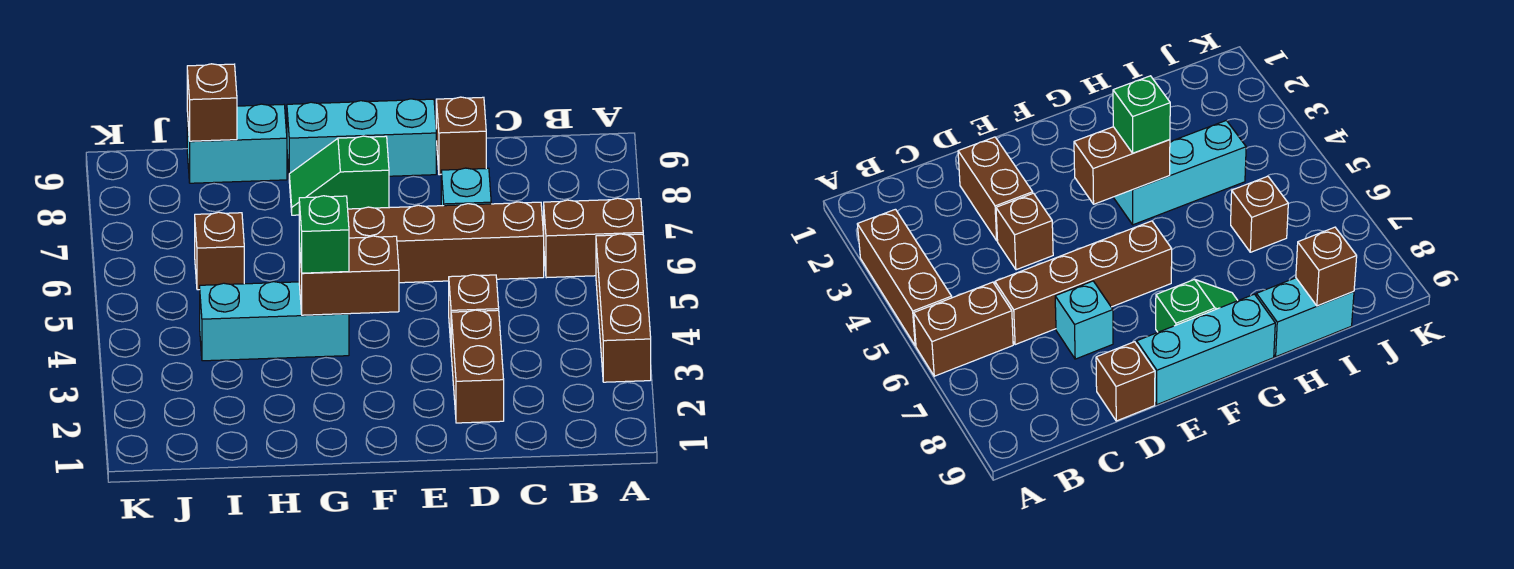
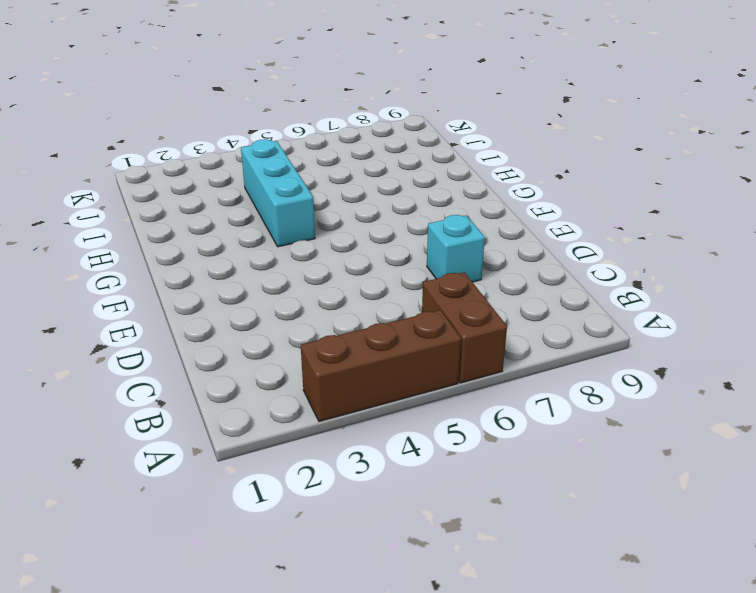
none -> brown 1x4 brick [348,202,544,283]
none -> brown 1x2 brick [451,310,504,423]
none -> brown 1x1 brick [449,275,499,342]

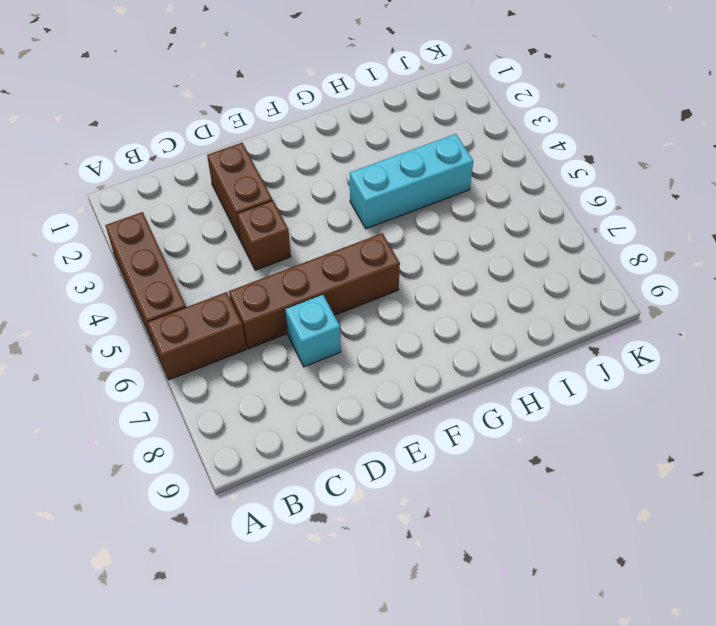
none -> brown 1x1 brick [436,97,486,175]
none -> cyan 1x3 brick [287,99,436,176]
none -> green 1x2 slope [289,136,389,215]

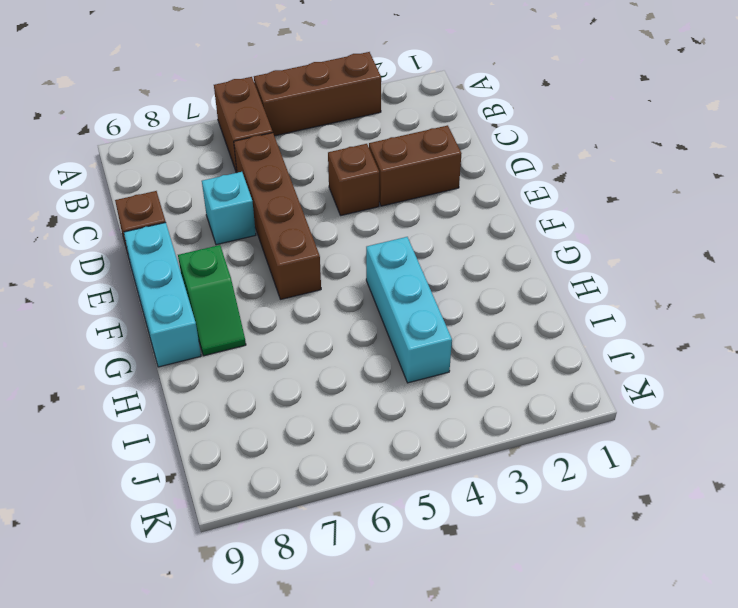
none -> cyan 1x2 brick [187,104,287,183]
none -> brown 1x1 brick [195,212,244,290]
none -> brown 1x2 brick [299,236,399,315]

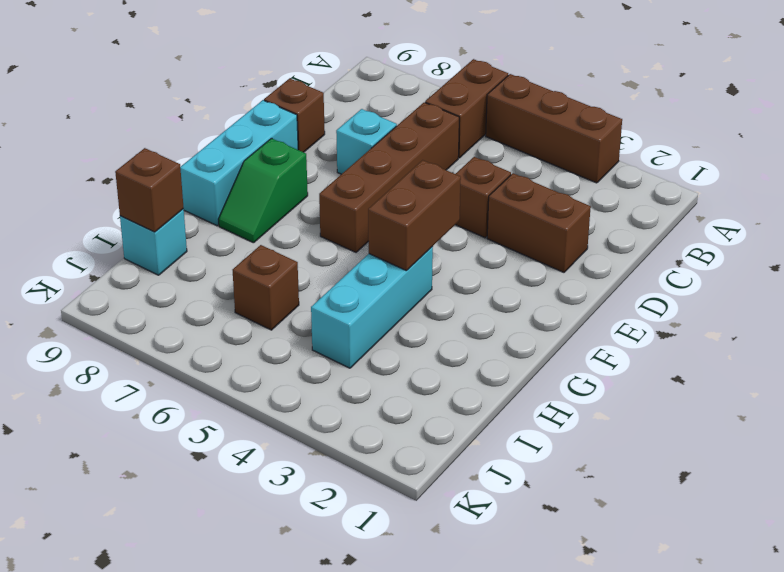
cyan 1x1 brick [120,209,187,275] -> cyan 1x2 brick [187,104,287,183]
none -> green 1x1 brick [299,196,349,273]

